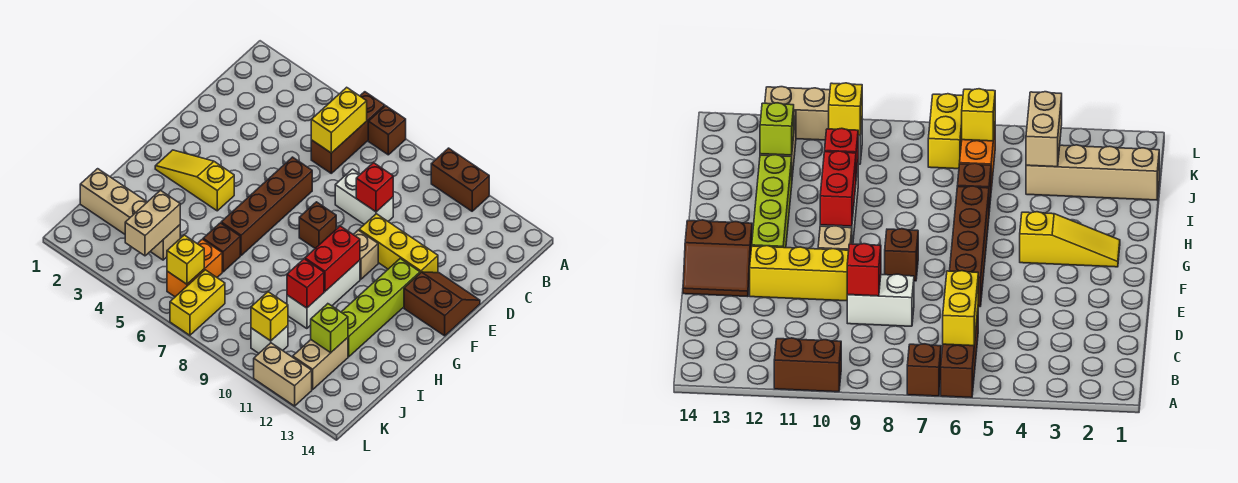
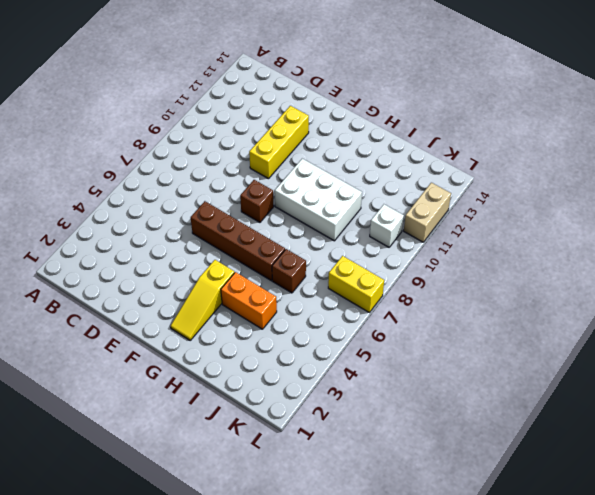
white 2x3 brick [275,159,362,241] -> white 1x3 brick [287,260,360,329]
orange 1x2 brick [221,272,277,329] -> orange 1x2 brick moved to [167,239,222,297]
none -> brown 1x3 brick [311,92,385,173]
none -> brown 1x1 brick [368,106,406,155]
none -> brown 1x2 brick [431,148,489,211]

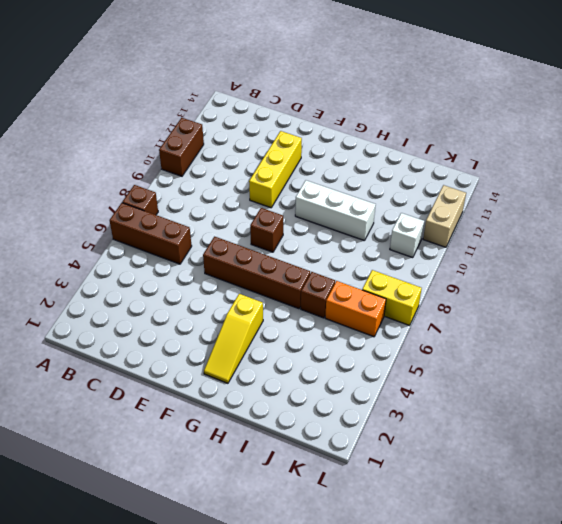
none -> white 1x2 brick [335,169,393,224]
none -> brown 2x2 slope [404,272,480,336]
none -> tan 1x1 brick [353,230,378,279]

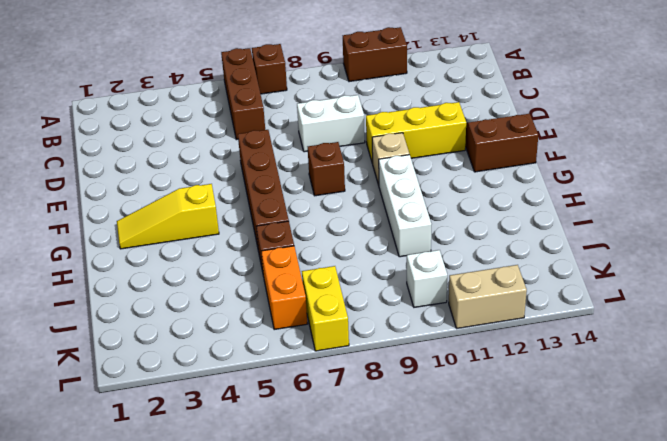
none -> lime 1x4 brick [341,259,420,357]
none -> tan 1x4 brick [80,169,180,260]
none -> tan 1x2 brick [293,338,348,390]

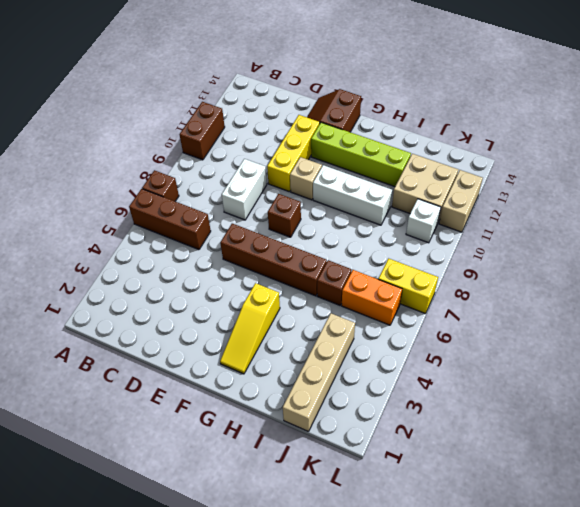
tan 2x2 brick [392,154,458,222] -> tan 1x2 brick [293,338,348,390]
none -> yellow 1x2 brick [311,87,367,153]
none -> red 1x1 brick [356,163,393,212]
none -> red 1x2 brick [305,226,360,291]

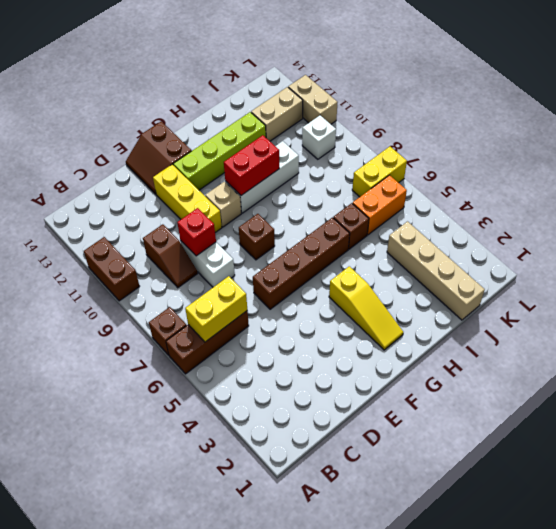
brown 1x2 slope [143,224,198,288] -> none
none -> red 1x1 brick [287,259,324,308]
none -> tan 1x2 brick [125,190,180,256]
none -> lime 1x1 brick [311,304,348,353]

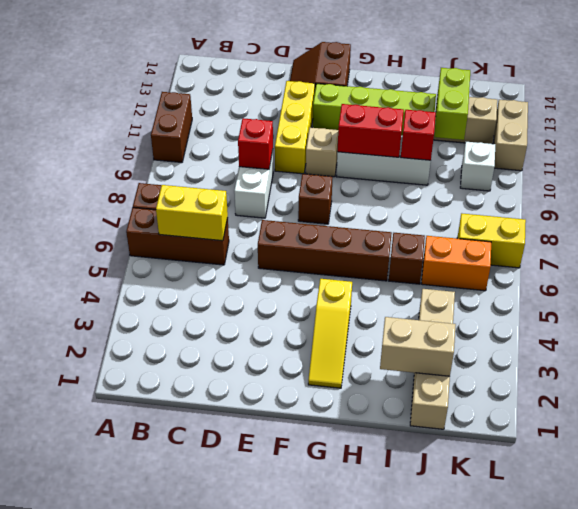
tan 1x2 brick [380,317,456,376] -> tan 1x2 brick moved to [125,190,180,256]
lime 1x2 brick [434,68,470,140] -> lime 1x1 brick [311,304,348,353]
none -> yellow 1x1 brick [167,235,204,284]
none -> yellow 1x1 brick [251,292,288,341]

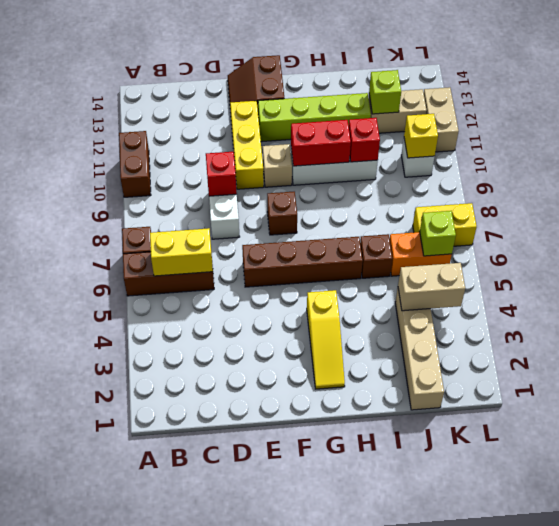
lime 1x1 brick [420,211,456,256] -> yellow 1x1 brick [167,235,204,284]

